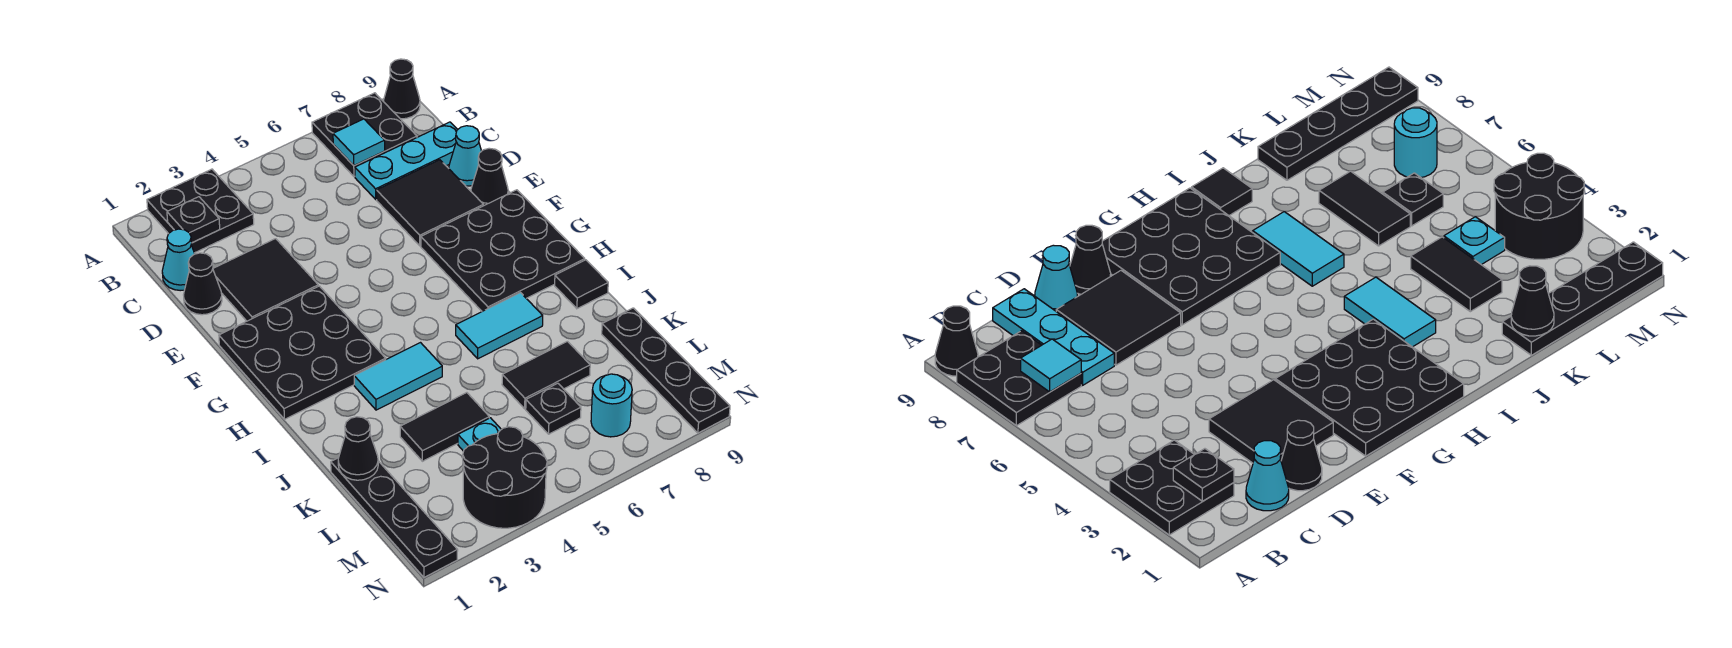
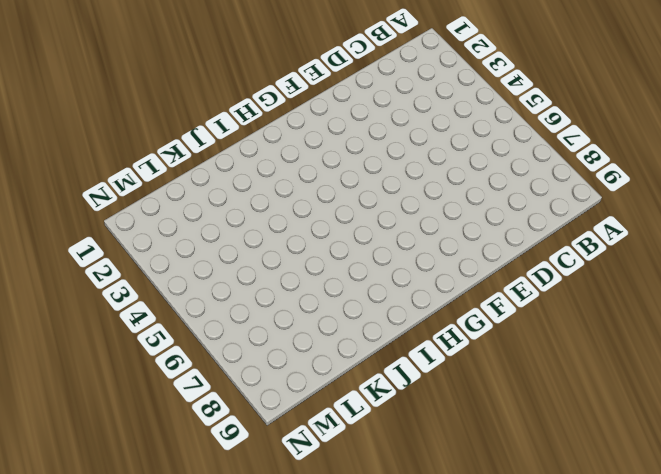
none -> black 2x2 plate [147,169,254,253]
none -> black 2x2 plate [312,93,417,177]
none -> black 1x1 cone [384,59,420,119]

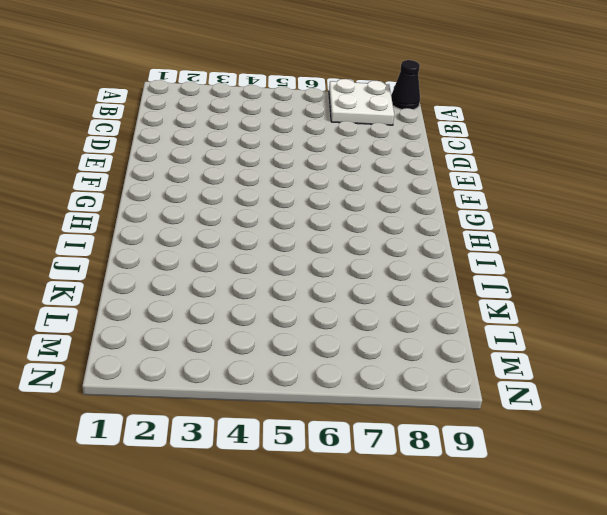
white 2x2 plate [329,79,394,125] -> black 2x2 plate [312,93,417,177]
none -> black 2x2 plate [147,169,254,253]
none -> cyan 1x1 cone [162,229,195,291]
none -> cyan 1x3 plate [355,122,458,199]

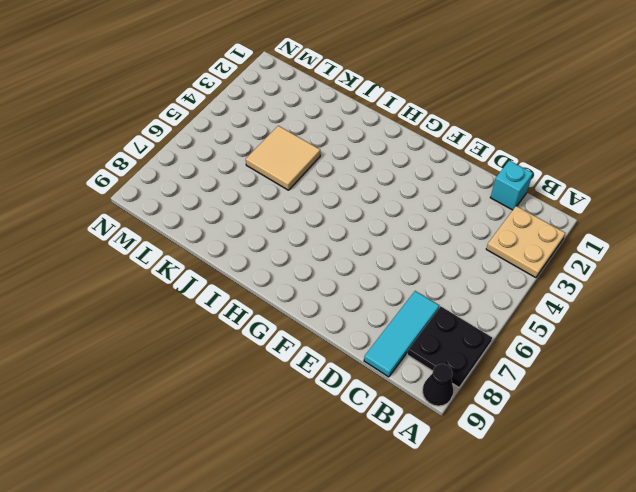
tan 2x2 plate [486,206,565,278] -> black 2x2 plate [147,169,254,253]
cyan 1x1 brick [490,160,533,210] -> cyan 1x1 cone [162,229,195,291]
cyan 1x3 tile [364,291,439,377] -> cyan 1x3 plate [355,122,458,199]
tan 2x2 tile [246,126,320,190] -> black 1x2 tile [400,393,489,461]
none -> black 1x1 cone [184,253,222,315]
none -> black 2x2 tile [213,239,318,321]
none -> black 2x2 tile [377,160,483,246]

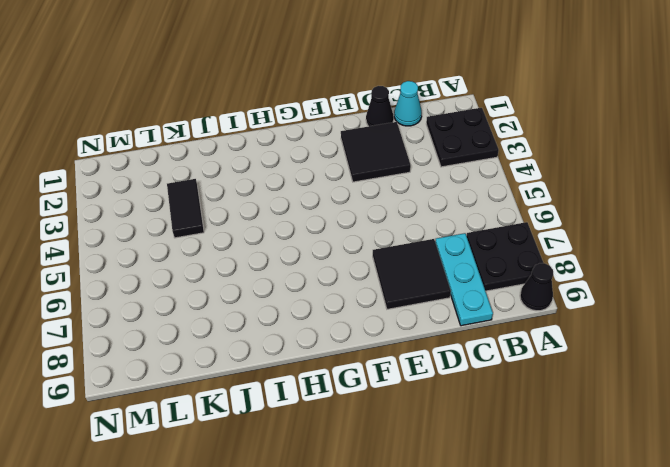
none -> cyan 1x1 cone [449,126,481,186]
none -> black 1x1 cone [471,148,508,206]
none -> black 3x3 plate [219,286,386,419]

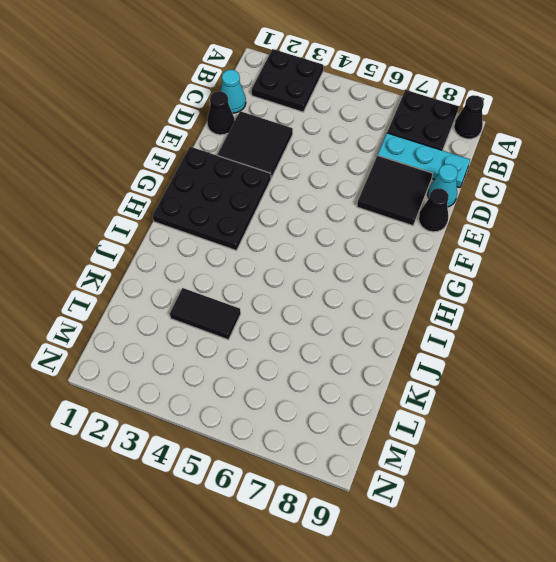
none -> black 3x3 plate [421,190,585,311]
none -> cyan 1x2 tile [354,343,442,410]
none -> cyan 1x2 tile [456,293,543,359]

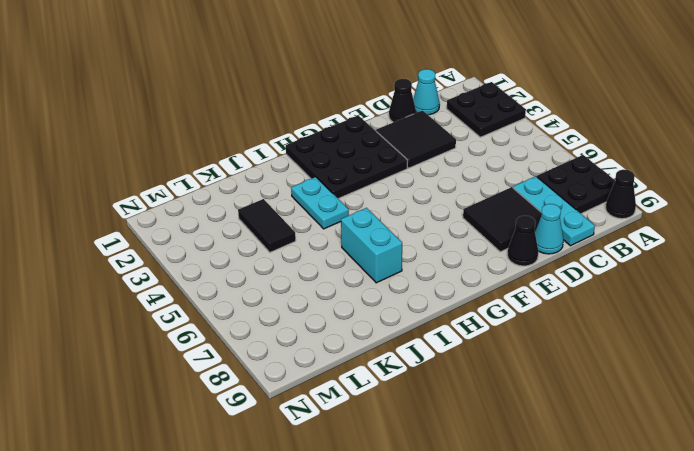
cyan 1x2 plate [291,177,349,229] -> cyan 1x2 tile [354,343,442,410]
cyan 1x2 brick [341,208,402,283] -> cyan 1x2 tile [456,293,543,359]
none -> black 3x3 plate [421,190,585,311]
none -> black 1x1 tile [555,260,608,309]
none -> black 1x4 plate [331,458,458,577]

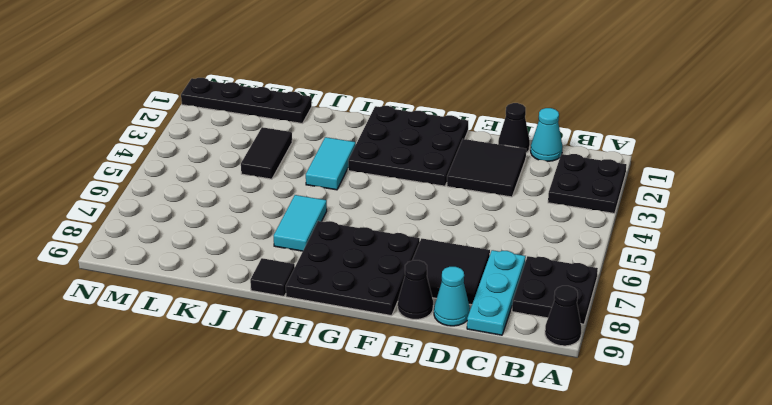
none -> black 1x2 tile [502,341,590,409]
none -> black 1x4 plate [602,308,730,433]
none -> cyan 1x1 plate [458,418,501,451]

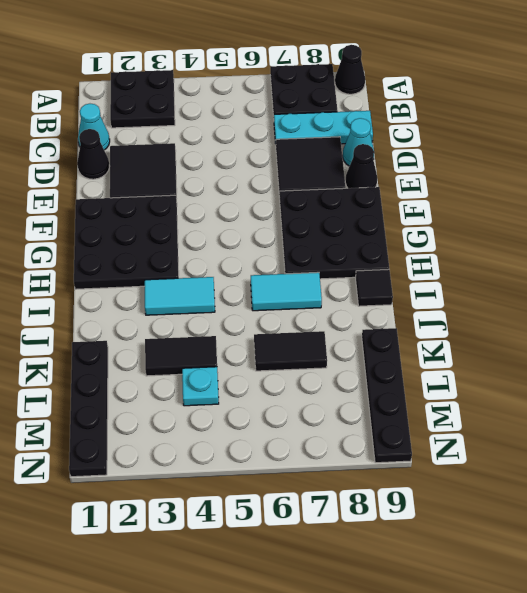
none -> black 1x1 plate [526,383,581,434]
none -> black 2x2 round brick [463,427,547,528]
none -> cyan 1x1 round brick [591,374,632,437]

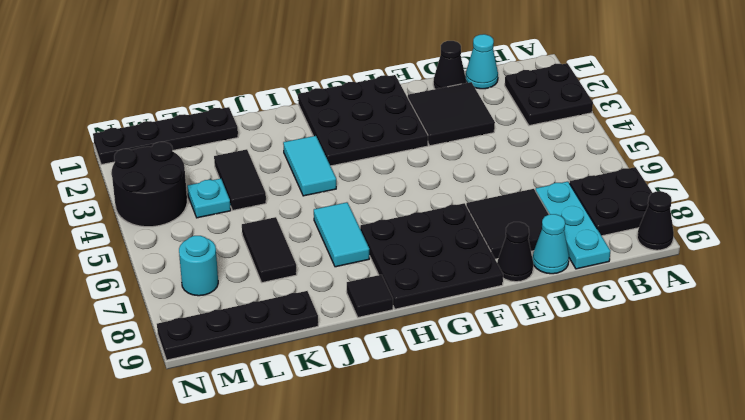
none -> black 1x1 plate [526,383,581,434]
none -> black 1x1 plate [167,197,220,243]
none -> cyan 1x1 tile [333,119,385,166]

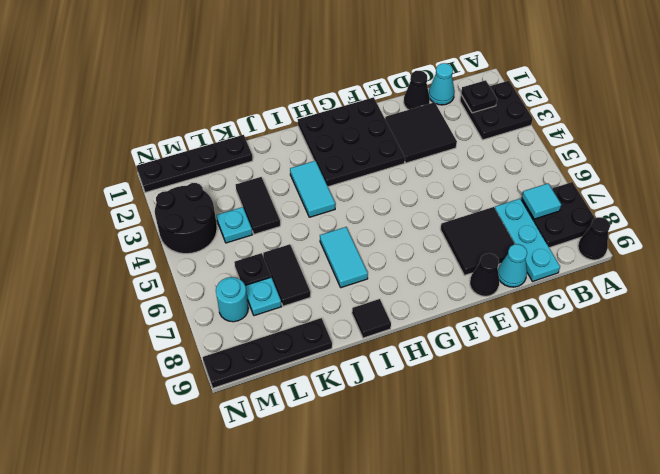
cyan 1x1 plate [245,277,282,316] -> none
none -> black 3x3 plate [421,190,585,311]
none -> black 1x1 cone [338,417,378,480]

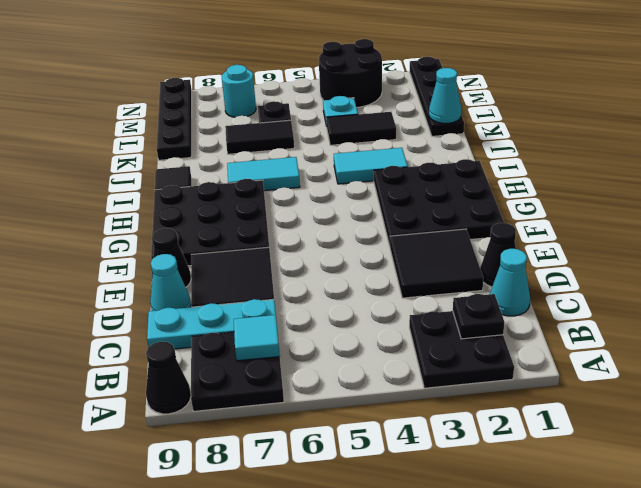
cyan 1x1 cone [429,68,462,123] -> black 1x1 cone [338,417,378,480]

